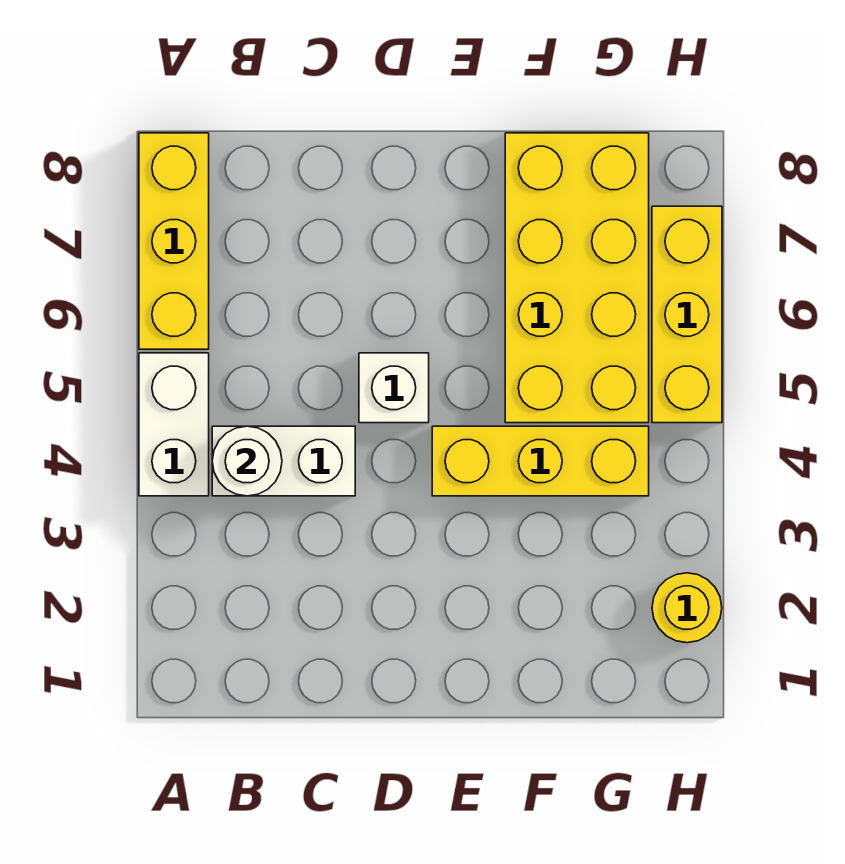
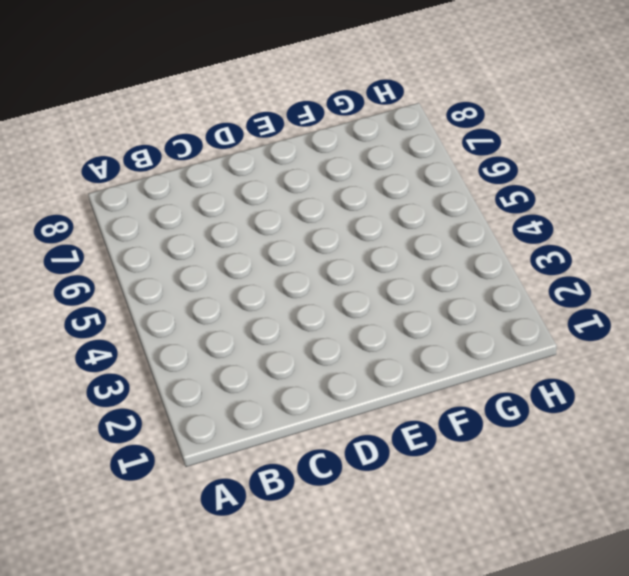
none -> white 1x2 brick [139,353,209,496]
none -> yellow 1x3 brick [139,133,209,349]

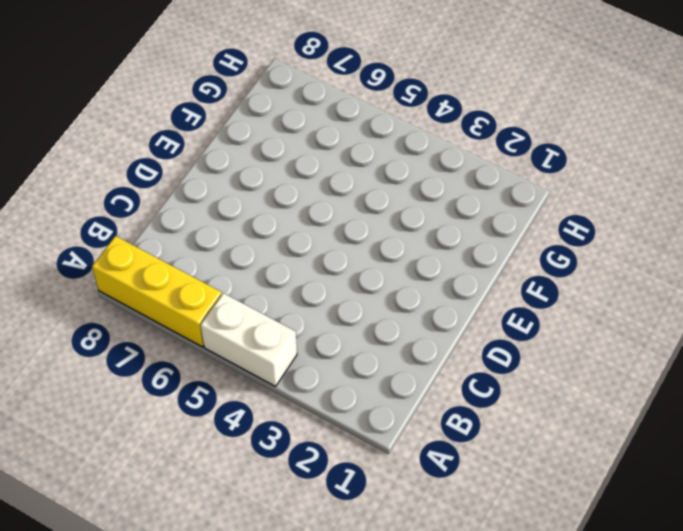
none -> white 1x2 brick [212,426,355,496]
none -> white 1x1 brick [359,353,429,423]

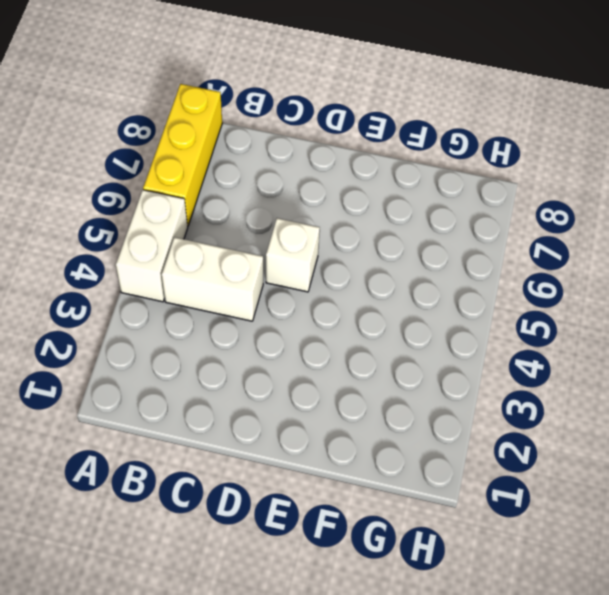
none -> yellow 1x3 brick [432,426,649,496]
none -> yellow 2x4 brick [505,133,649,423]

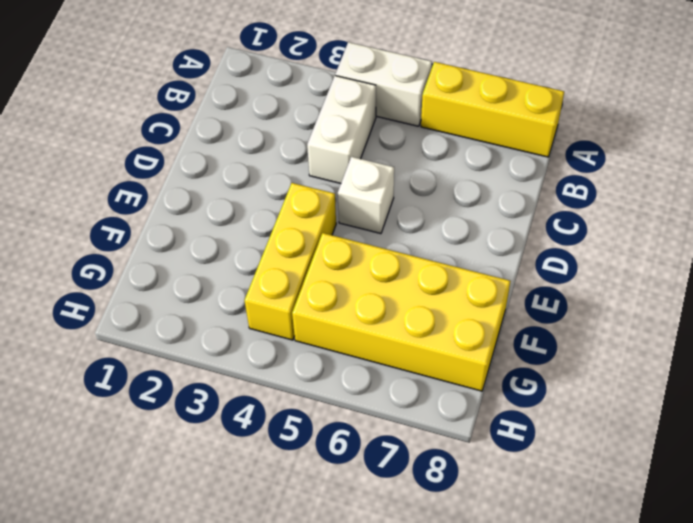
none -> yellow 1x1 round brick [652,573,722,643]
none -> yellow 1x3 brick [652,206,722,423]

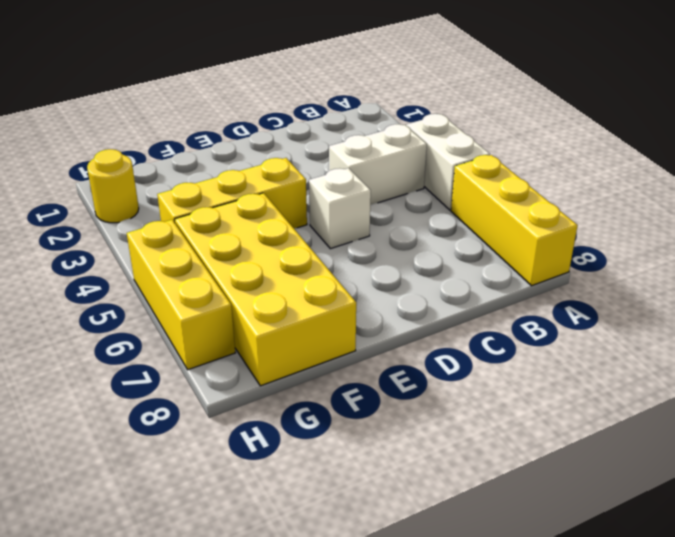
none -> white 1x1 round brick [212,426,282,496]

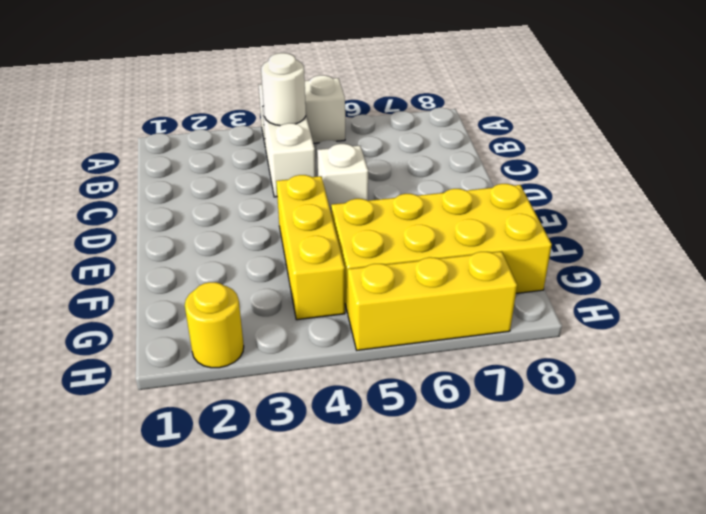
none -> yellow 1x3 brick [139,133,209,349]

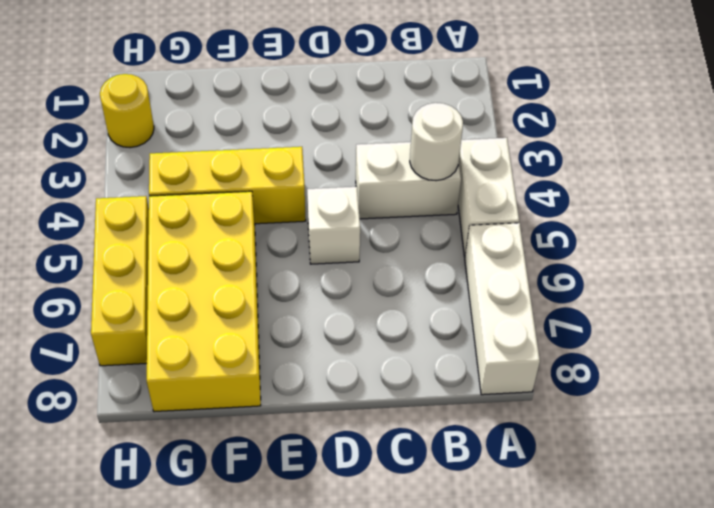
white 1x3 brick [465,223,540,395] -> yellow 1x3 brick [139,133,209,349]

